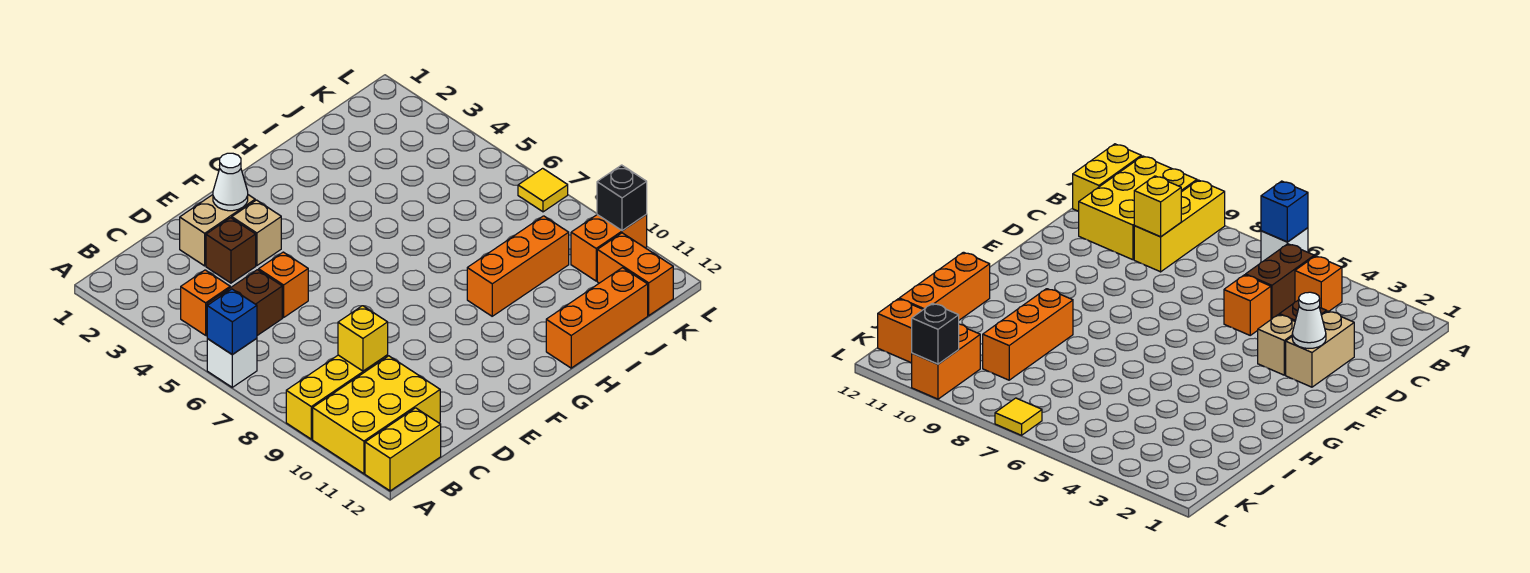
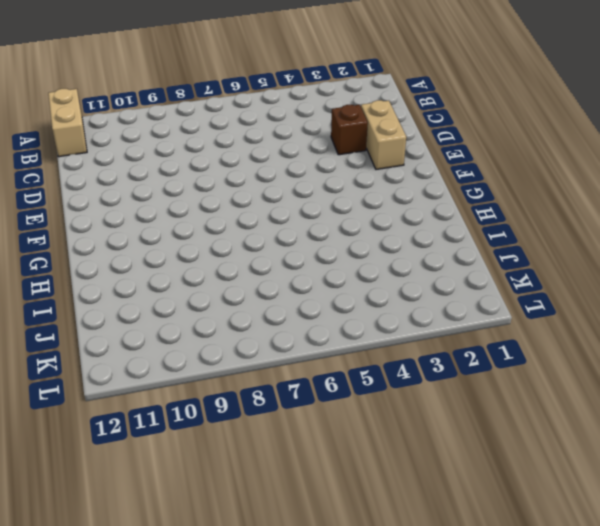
tan 1x2 brick [48,89,87,157] -> yellow 1x2 brick [365,408,441,491]
none -> white 1x1 brick [207,338,257,387]
none -> yellow 1x3 brick [286,355,388,439]
none -> yellow 2x3 brick [313,356,440,474]

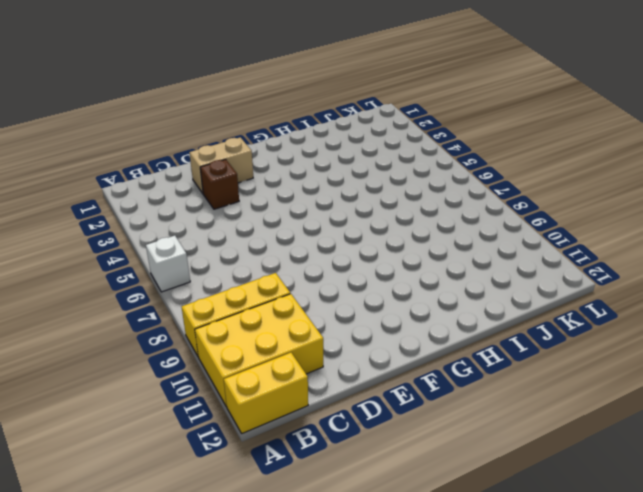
none -> orange 1x1 brick [181,270,230,335]
none -> brown 1x2 brick [207,270,282,336]
none -> orange 1x1 brick [259,252,308,318]

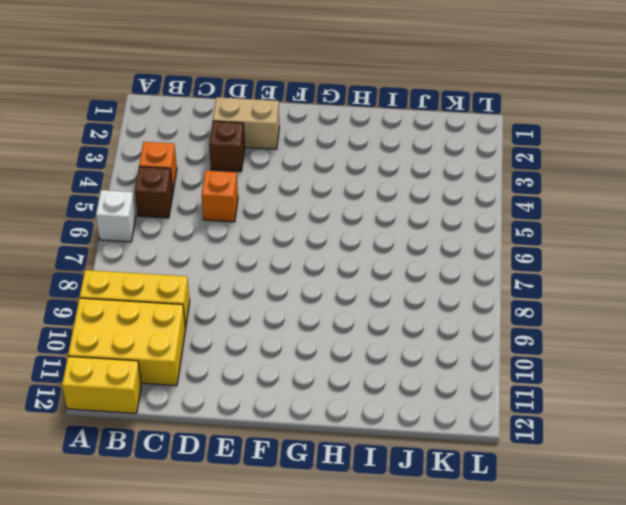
brown 1x1 brick [134,167,173,218] -> brown 1x2 brick [207,270,282,336]
none -> tan 1x1 brick [232,200,281,266]
none -> orange 1x3 brick [467,216,569,316]
none -> orange 1x3 brick [546,268,648,368]

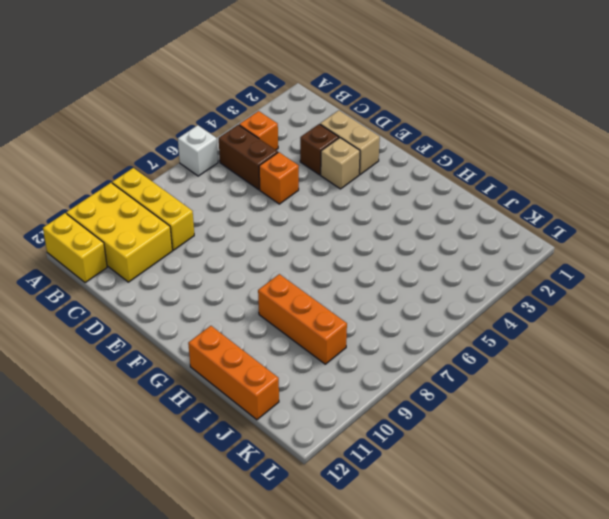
none -> orange 1x2 brick [571,215,647,281]
none -> orange 1x2 brick [597,233,673,315]
none -> yellow 1x1 tile [518,168,568,212]

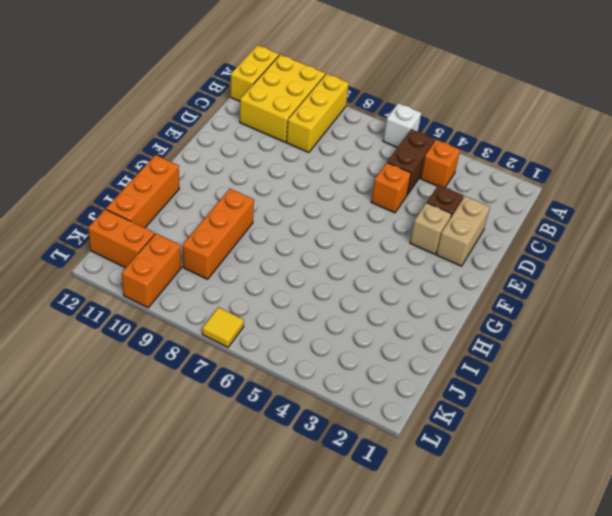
none -> blue 1x1 brick [207,289,257,355]
none -> yellow 1x1 brick [338,306,388,371]
none -> white 1x1 cone [213,153,248,211]

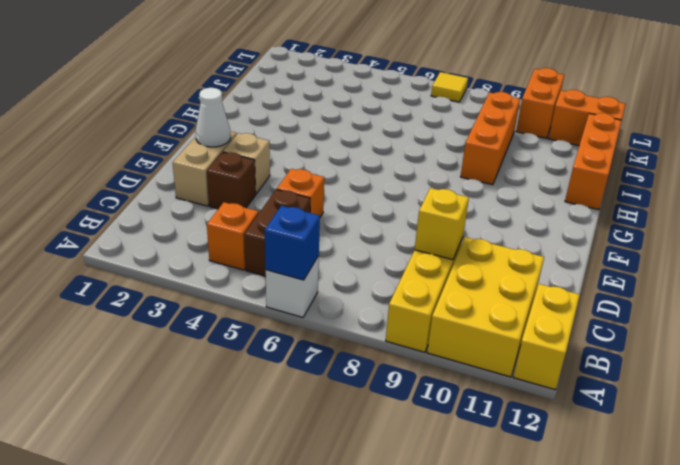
none -> black 1x1 brick [597,165,647,231]

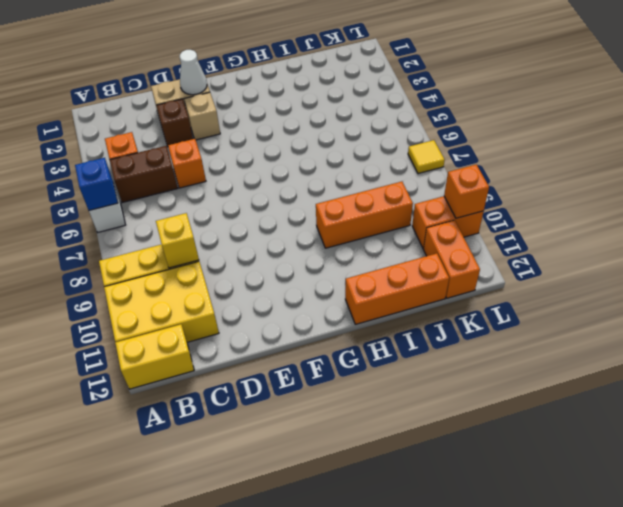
orange 1x1 brick [444,165,489,218] -> black 1x1 brick [597,165,647,231]

